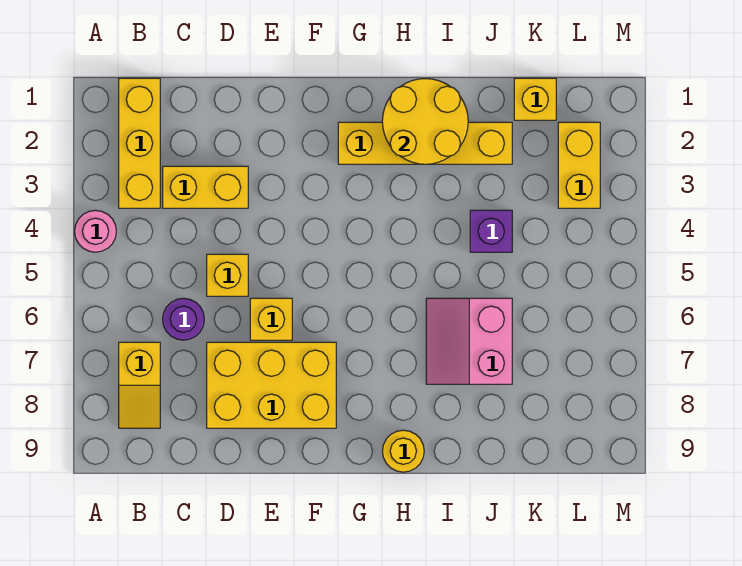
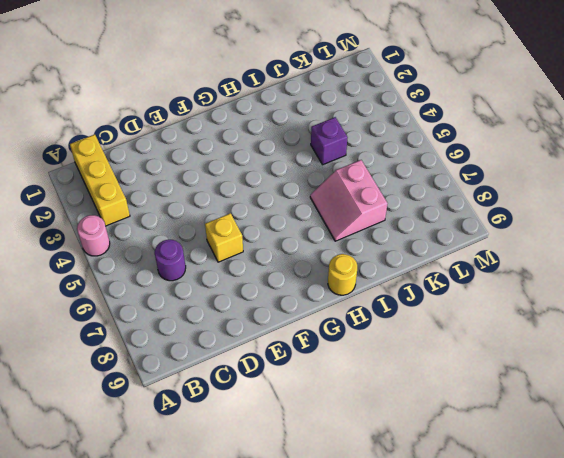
none -> yellow 1x2 slope [119,342,160,428]
none -> yellow 1x2 brick [163,166,248,208]
none -> yellow 1x1 brick [207,254,248,296]

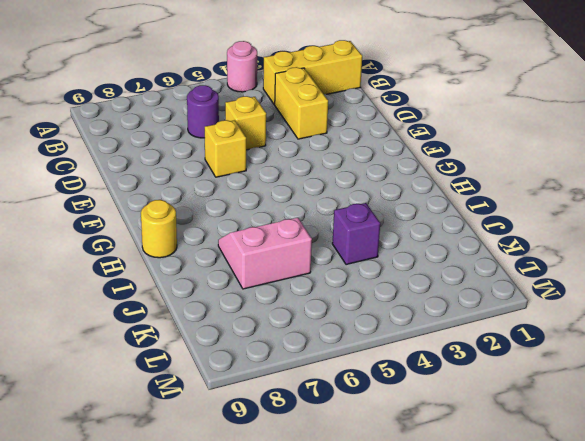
none -> yellow 1x2 slope [119,342,160,428]
none -> yellow 2x3 brick [207,342,336,428]
none -> yellow 1x4 brick [338,122,512,164]

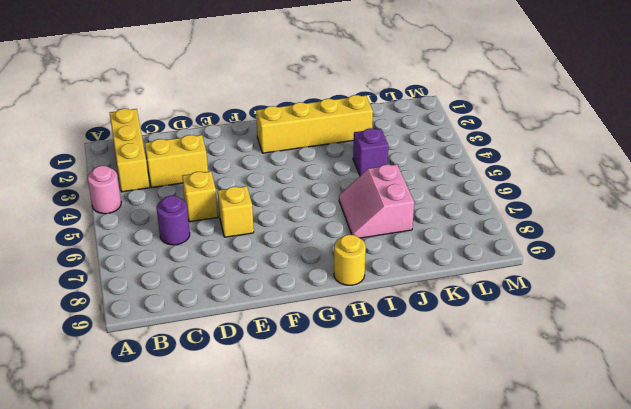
none -> yellow 1x2 slope [119,342,160,428]
none -> yellow 2x3 brick [207,342,336,428]
none -> yellow 1x1 brick [514,78,556,120]

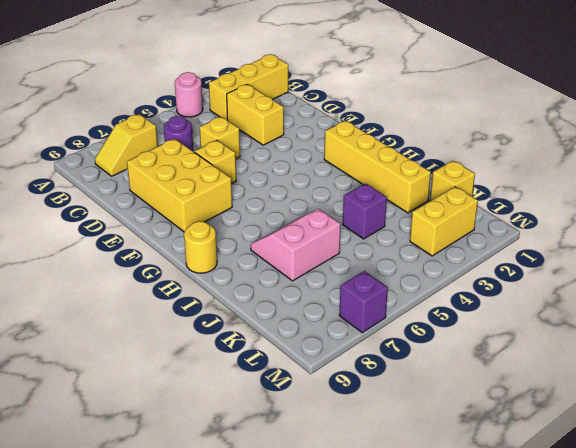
purple 1x1 brick [339,271,388,333] -> none
none -> yellow 2x2 round brick [382,79,468,164]

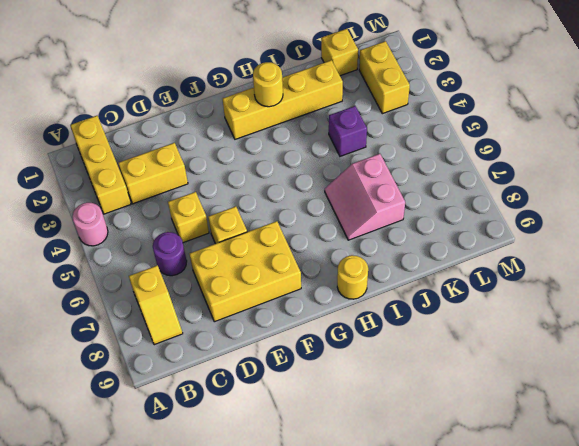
yellow 1x1 round brick [253,62,283,107] -> yellow 2x2 round brick [382,79,468,164]

